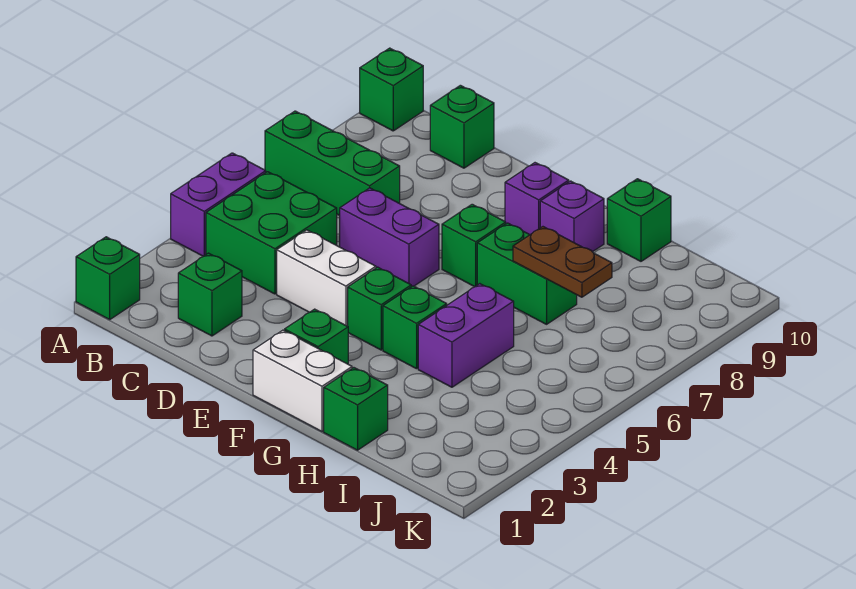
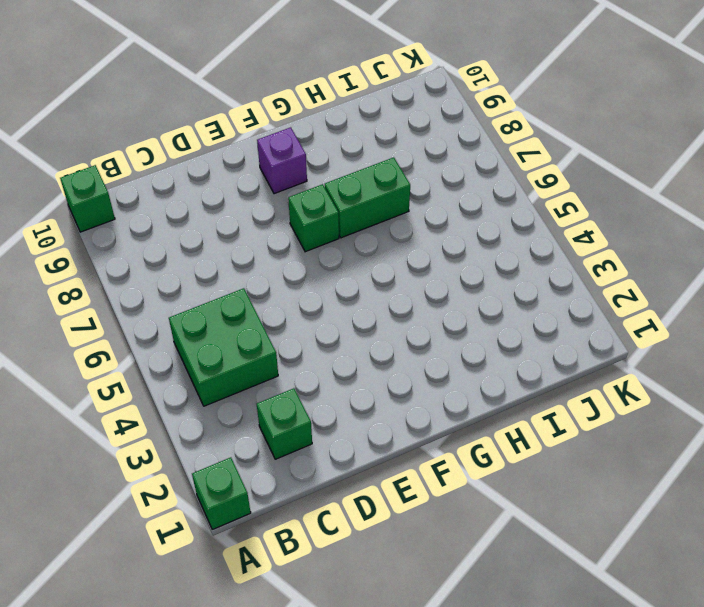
none -> purple 1x2 brick [171,153,266,256]
none -> green 1x3 brick [265,111,400,215]
none -> green 1x1 brick [430,85,494,168]

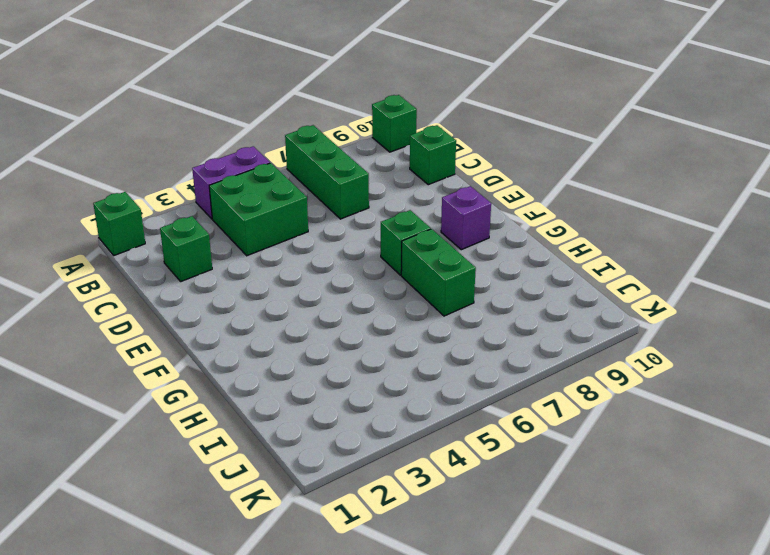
none -> white 1x2 brick [277,230,376,326]
none -> purple 1x2 brick [340,188,439,287]
none -> white 1x2 brick [253,330,352,432]

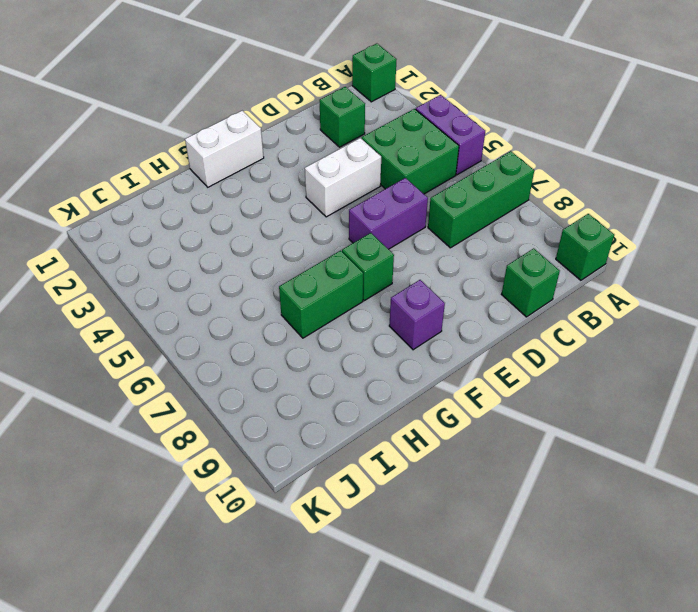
none -> green 1x1 brick [285,309,348,364]
none -> green 1x1 brick [348,267,411,350]
none -> green 1x1 brick [383,286,447,369]

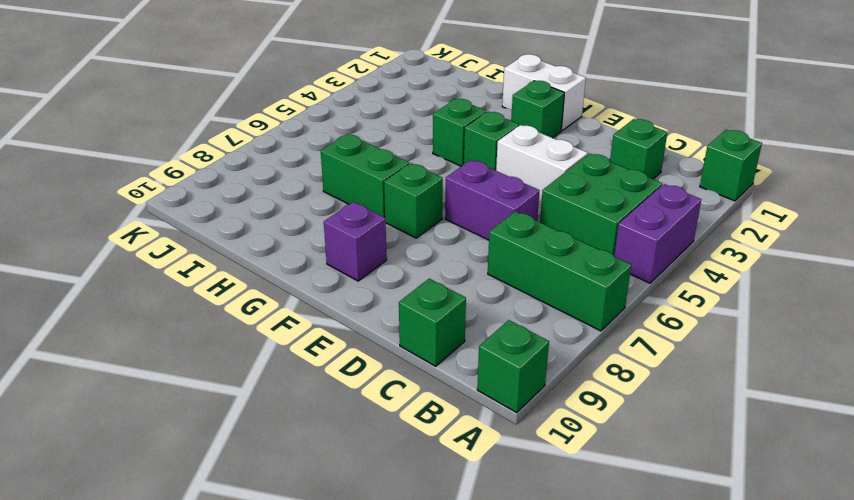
none -> purple 1x1 brick [540,181,604,252]
none -> green 1x1 brick [324,368,388,450]
none -> purple 1x2 brick [418,284,514,387]

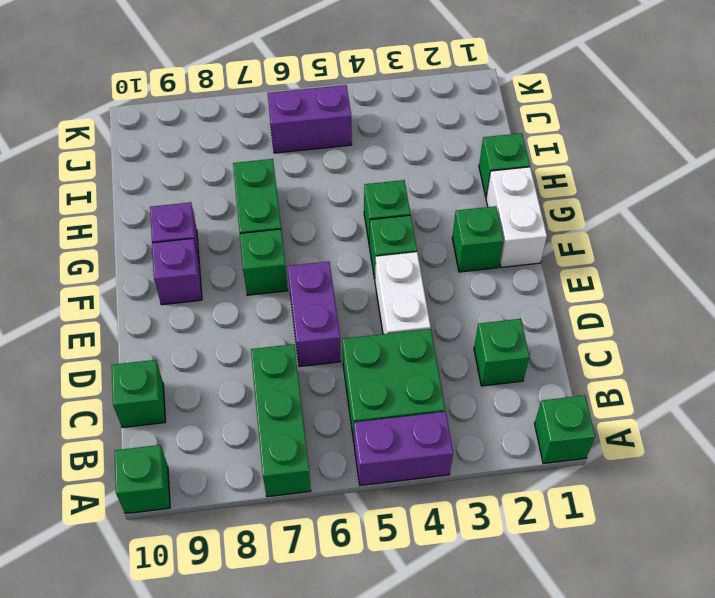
purple 1x2 brick [268,85,352,153] -> purple 1x2 brick moved to [418,284,514,387]
none -> green 1x1 brick [607,179,671,261]
none -> brown 1x2 plate [513,227,612,297]

